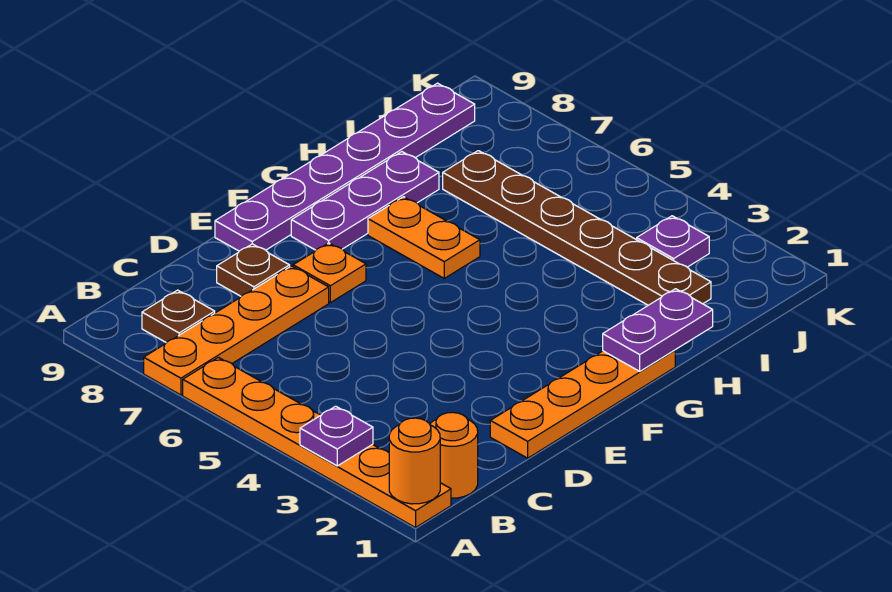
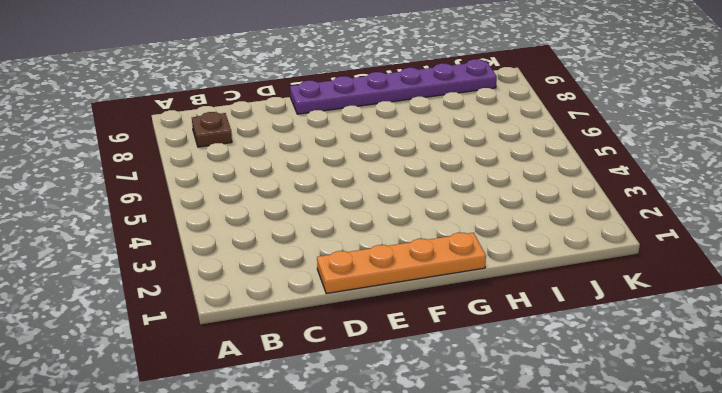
none -> orange 1x6 plate [183,357,451,528]
none -> orange 1x4 plate [144,266,329,395]
none -> orange 1x1 round brick [430,412,478,498]

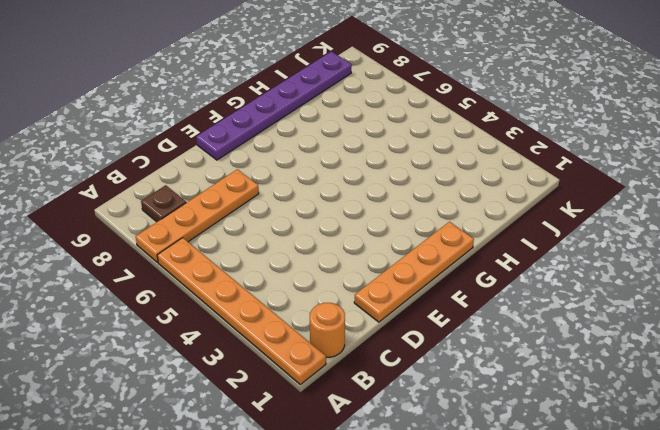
none -> brown 1x1 plate [217,244,290,296]
none -> orange 1x1 plate [293,243,366,303]
none -> purple 1x3 plate [291,152,439,250]

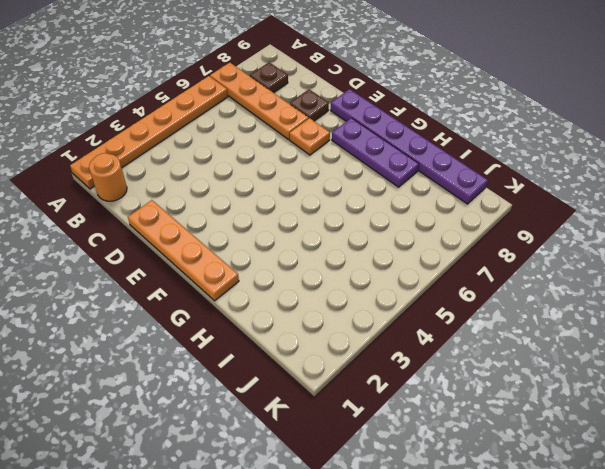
none -> orange 1x2 plate [368,197,480,278]
none -> brown 1x6 plate [443,151,711,305]
none -> purple 1x1 plate [637,216,709,267]

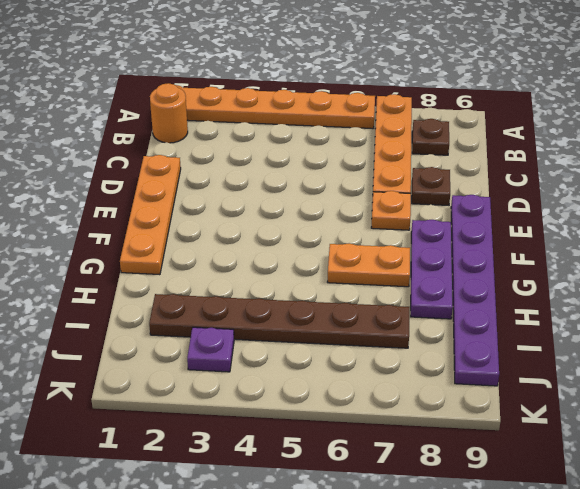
none -> orange 1x1 round brick [389,418,440,504]
none -> purple 1x1 plate [300,406,373,466]
none -> purple 1x2 plate [603,289,713,371]

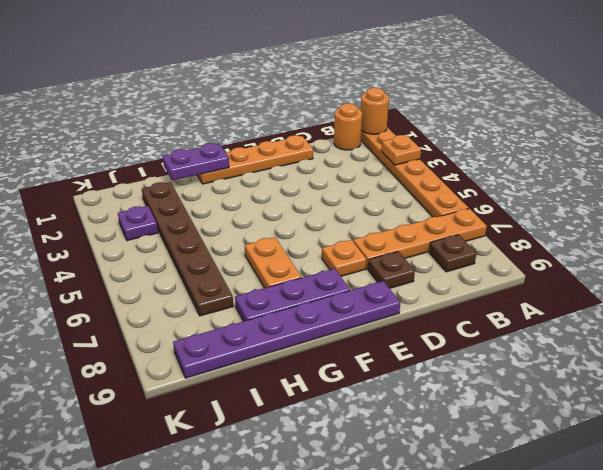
orange 1x1 plate [381,135,421,165] -> purple 1x1 plate [300,406,373,466]

